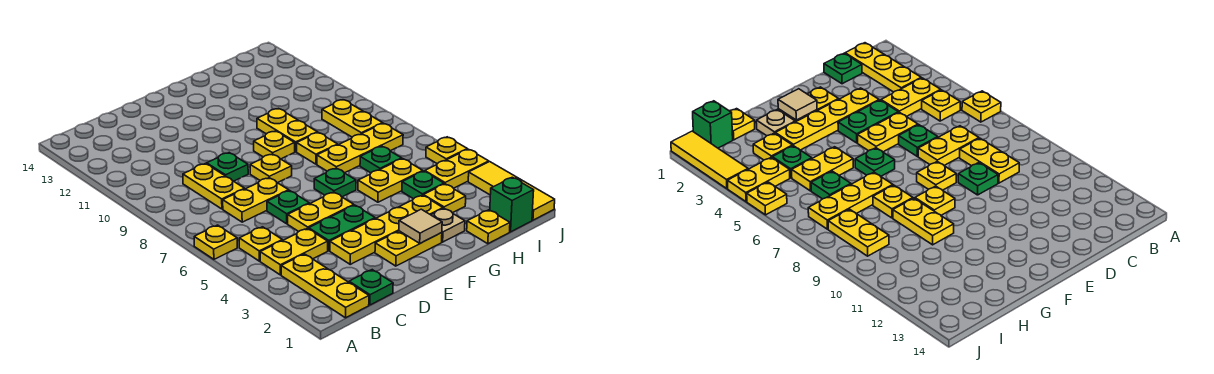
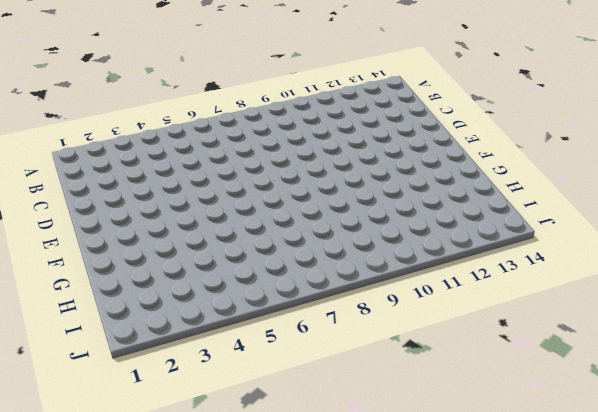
none -> yellow 1x1 plate [194,225,237,259]
none -> yellow 1x3 plate [281,254,369,318]
none -> yellow 1x2 plate [260,228,328,275]
none -> yellow 1x1 plate [239,227,282,261]

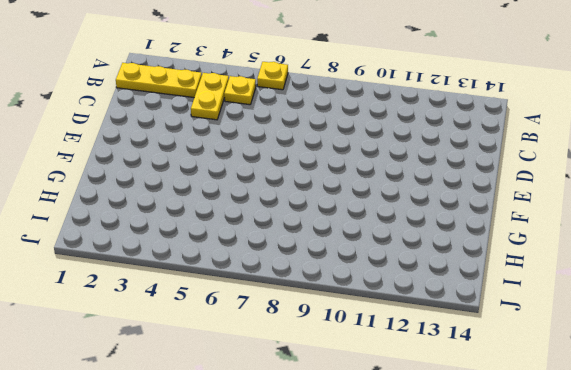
none -> green 1x1 plate [349,270,393,305]
none -> yellow 1x2 plate [223,178,289,222]
none -> yellow 1x2 plate [183,164,245,209]
none -> yellow 1x4 plate [330,195,443,264]

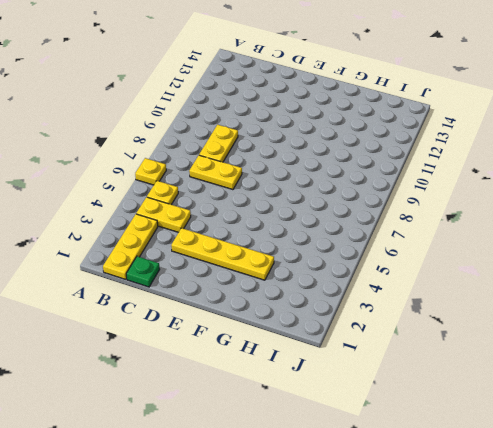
none -> green 1x2 plate [309,205,375,251]
none -> yellow 1x2 plate [288,192,354,232]
none -> green 1x1 plate [267,191,309,224]
none -> green 1x1 plate [207,153,248,181]

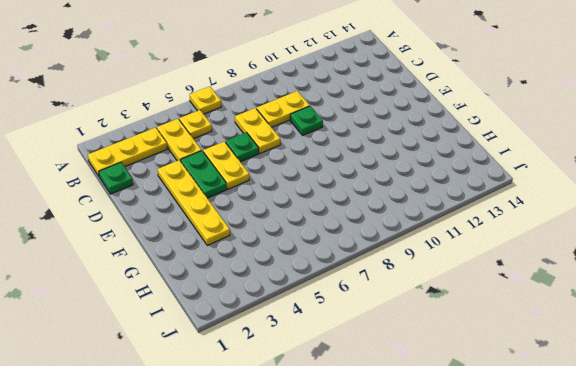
none -> yellow 1x2 plate [375,231,442,266]
none -> yellow 1x1 plate [250,154,292,183]
none -> green 1x1 plate [314,168,356,197]
none -> yellow 1x1 plate [254,131,295,159]

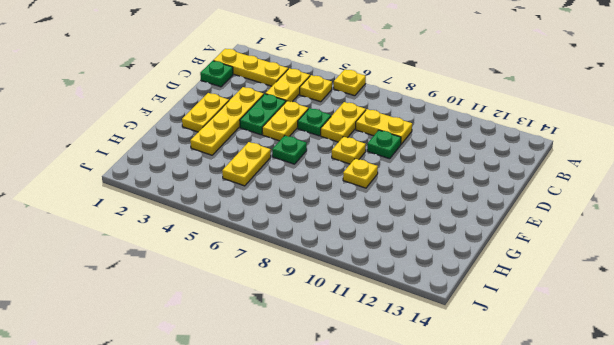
none -> tan 1x1 plate [432,208,465,242]
none -> yellow 1x3 plate [317,123,403,173]
none -> yellow 1x1 plate [297,132,338,164]
none -> yellow 1x2 plate [257,109,317,152]

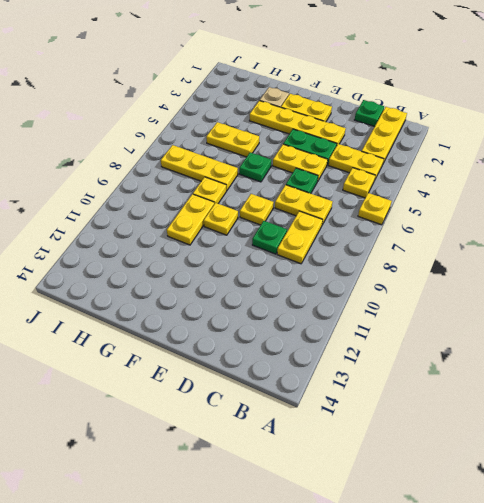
none -> yellow 1x1 plate [467,210,510,244]
none -> yellow 1x1 plate [423,184,466,213]
none -> green 1x1 plate [402,171,444,199]
none -> green 1x1 plate [360,146,402,173]

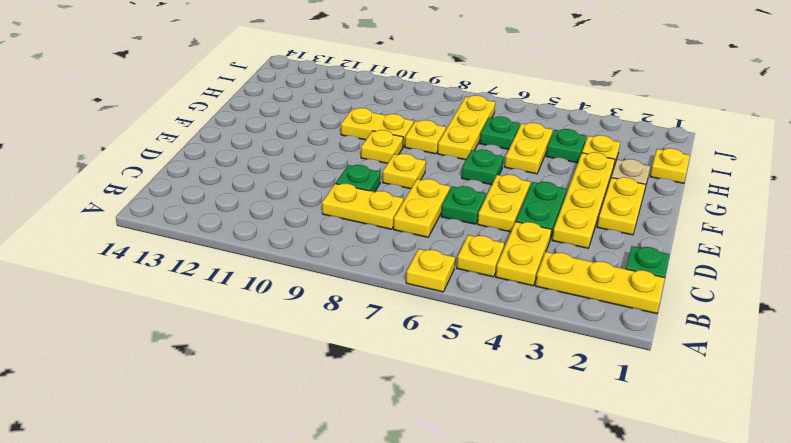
none -> green 1x1 brick [490,177,534,232]
none -> yellow 1x2 plate [425,149,489,188]
none -> yellow 1x2 plate [322,100,383,137]
none -> yellow 1x3 tile [468,162,555,220]

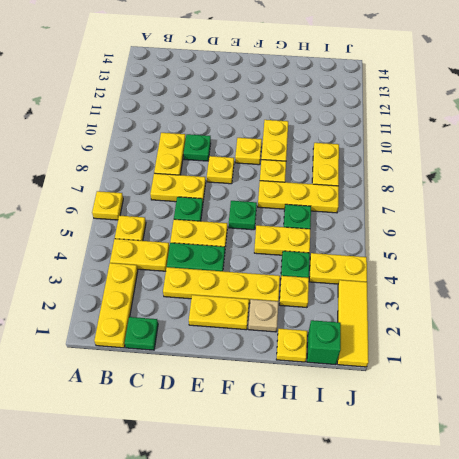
none -> yellow 1x1 plate [426,137,467,164]
none -> tan 1x1 tile [399,209,442,243]

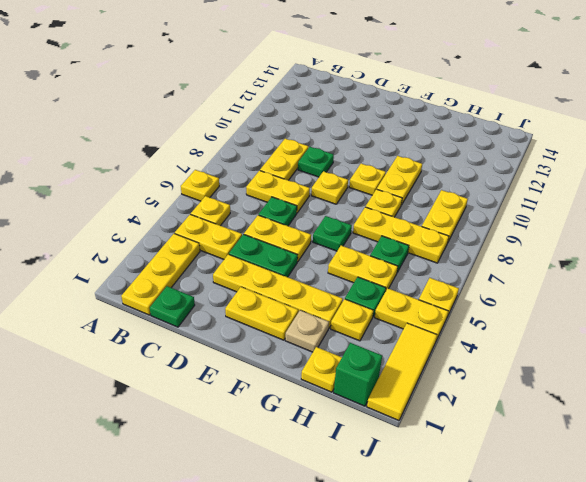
none -> tan 1x1 tile [399,209,442,243]

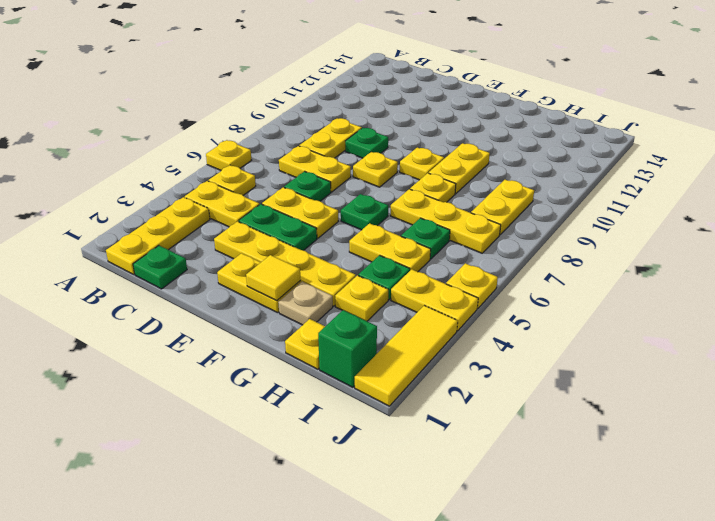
yellow 1x1 tile [246,255,301,301] -> tan 1x1 tile [399,209,442,243]

